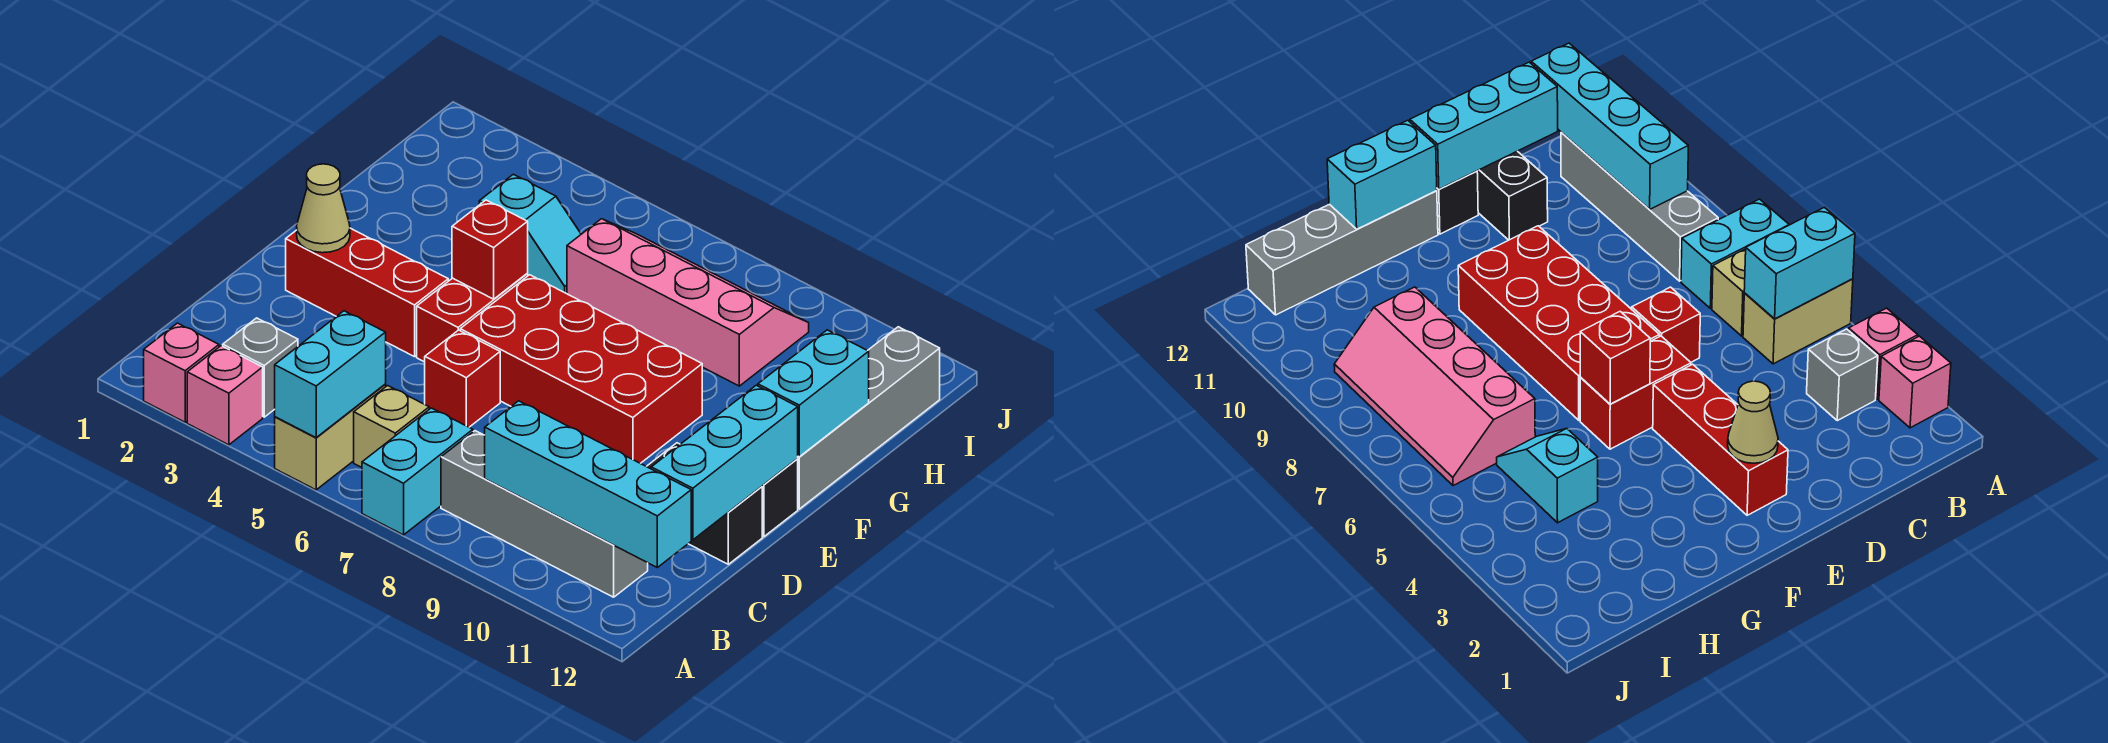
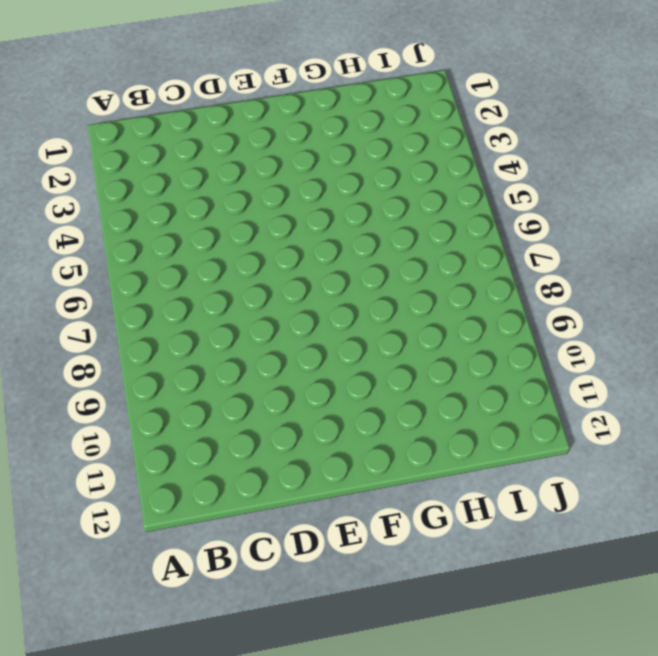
none -> pink 1x1 brick [144,323,219,422]
none -> pink 1x1 brick [187,346,263,445]
none -> tan 1x2 brick [275,385,386,490]

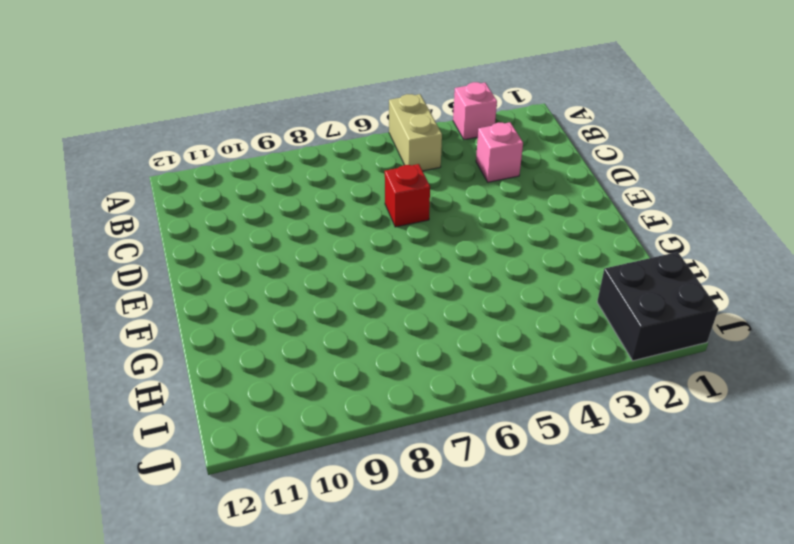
pink 1x1 brick [476,122,523,182] -> pink 1x1 brick moved to [144,323,219,422]
black 2x2 brick [597,252,718,361] -> none
none -> cyan 1x2 brick [362,408,473,535]
none -> grey 1x1 brick [223,318,298,417]
none -> tan 1x1 brick [354,386,429,467]

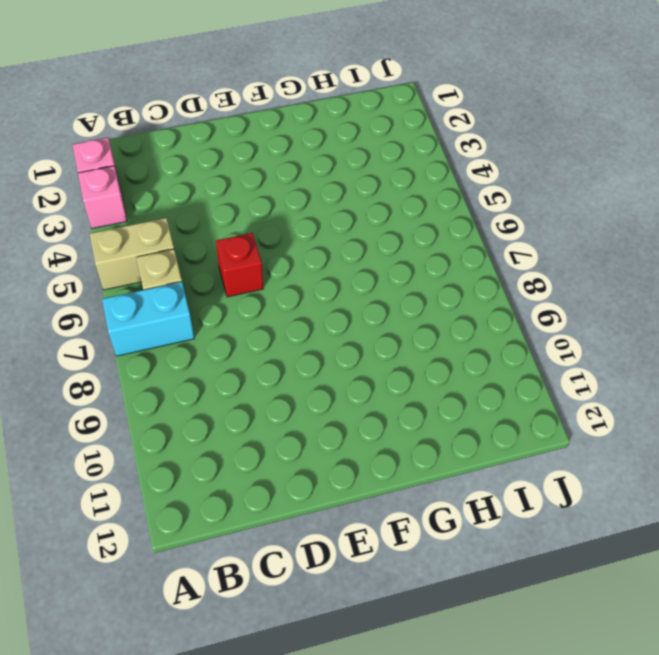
none -> grey 1x1 brick [223,318,298,417]
none -> grey 1x4 brick [441,431,648,597]
none -> black 1x2 brick [647,443,762,564]

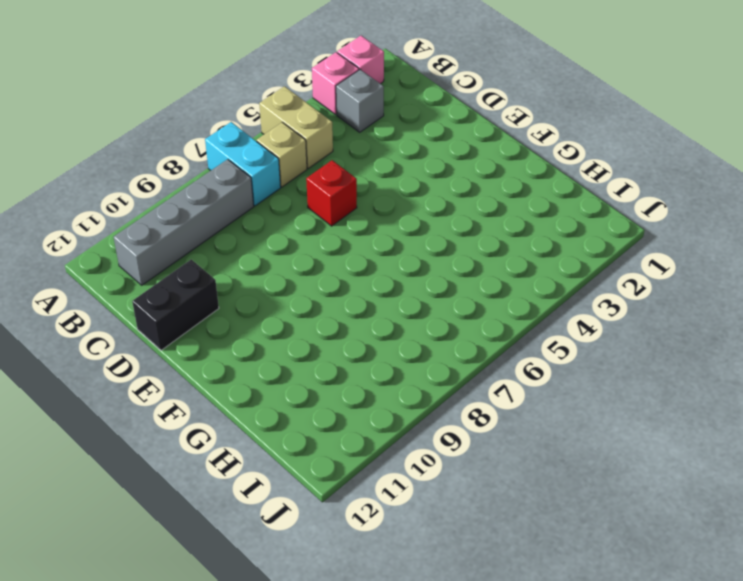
none -> red 1x3 brick [286,228,448,357]
none -> red 1x2 brick [417,274,528,362]
none -> red 2x4 brick [460,275,702,463]

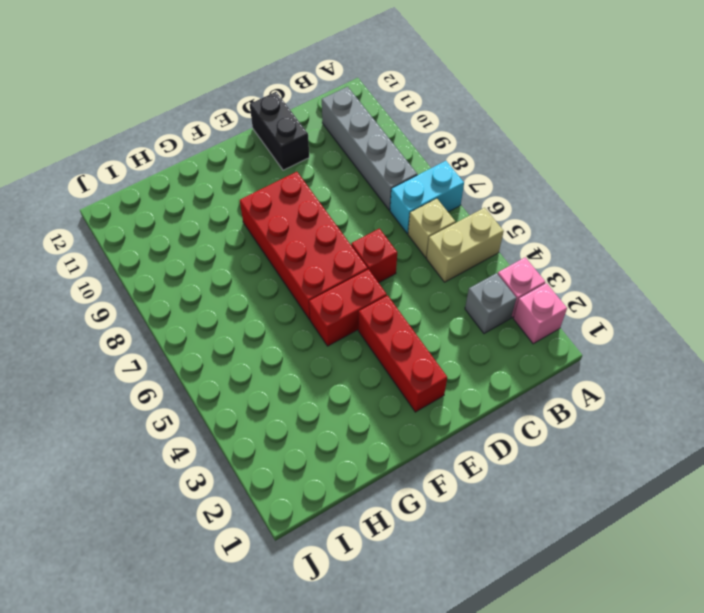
none -> black 1x1 brick [762,459,798,537]
none -> grey 1x4 brick [798,327,940,509]
none -> cyan 1x2 slope [479,174,581,294]

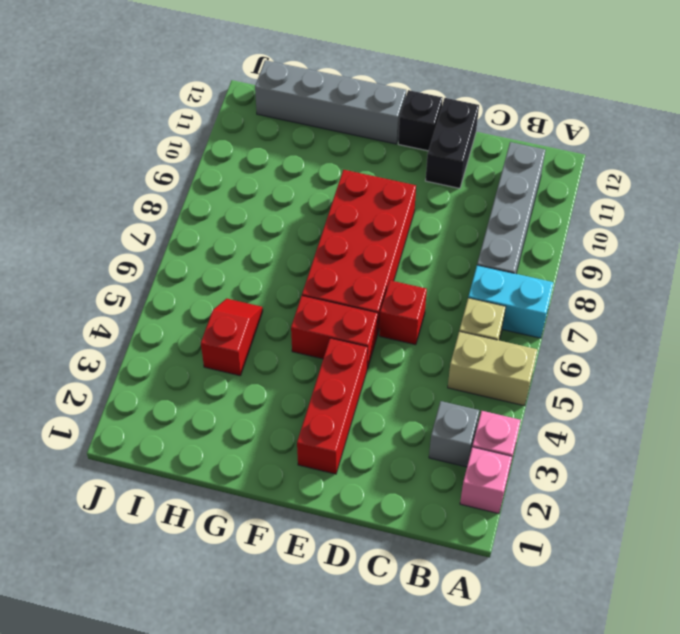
red 1x2 slope [201,299,263,376] -> cyan 1x2 slope [479,174,581,294]
none -> pink 2x4 slope [567,219,809,386]
none -> cyan 1x2 brick [275,311,386,438]
none -> cyan 1x4 brick [485,401,691,567]

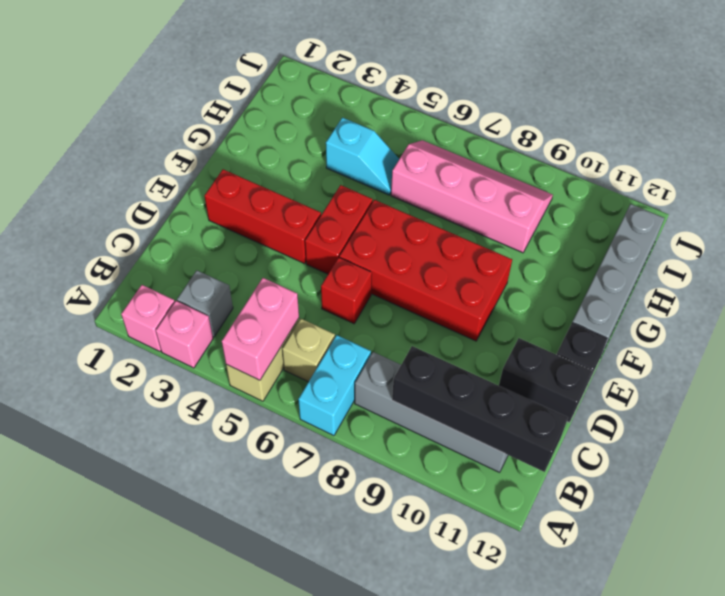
pink 1x2 brick [222,278,299,380] -> cyan 1x2 brick [275,311,386,438]
black 1x4 brick [392,346,568,472] -> cyan 1x4 brick [485,401,691,567]
none -> cyan 1x3 brick [651,385,798,540]
none -> tan 1x1 cone [297,164,350,253]
none -> red 1x1 brick [452,200,528,299]

